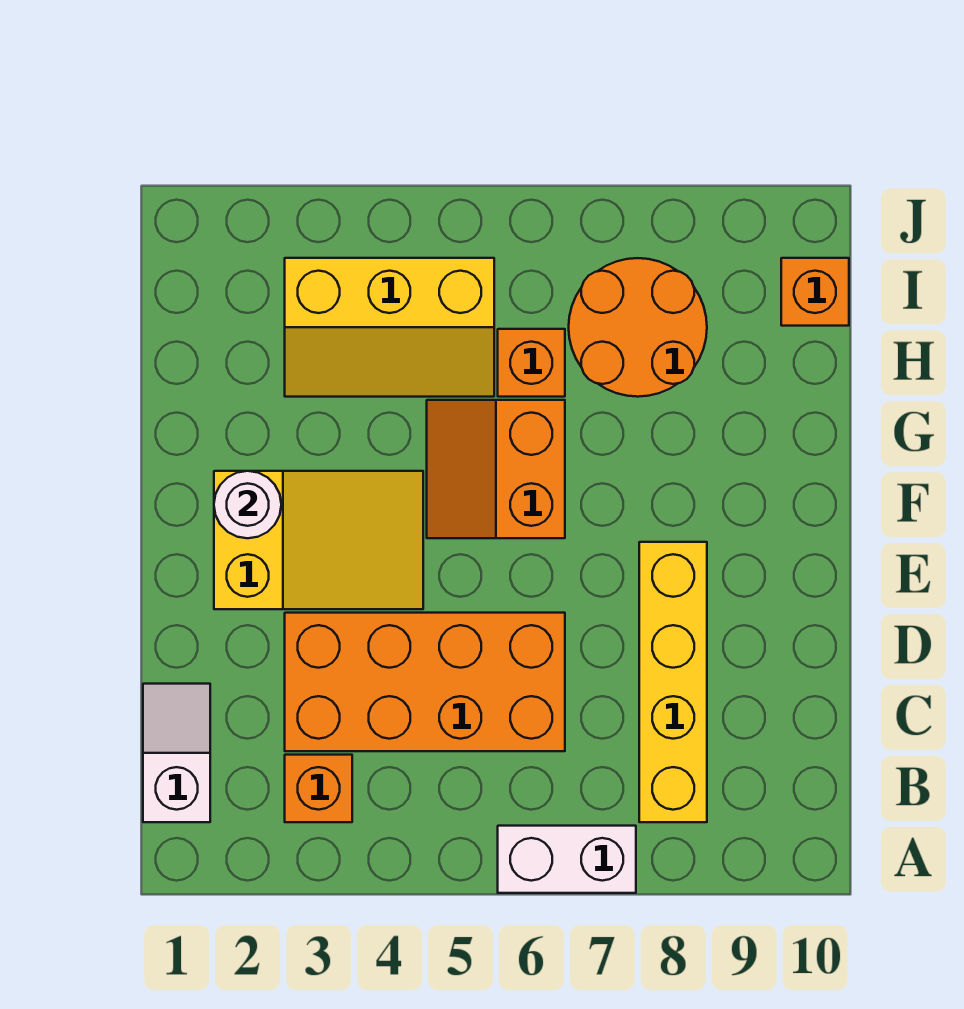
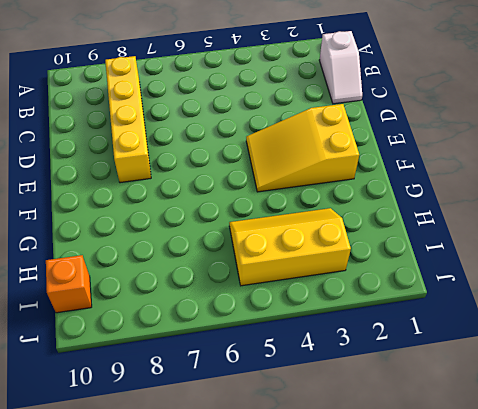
none -> white 1x2 brick [498,826,636,893]
none -> orange 1x1 brick [285,755,352,822]
none -> orange 2x4 brick [285,613,565,751]

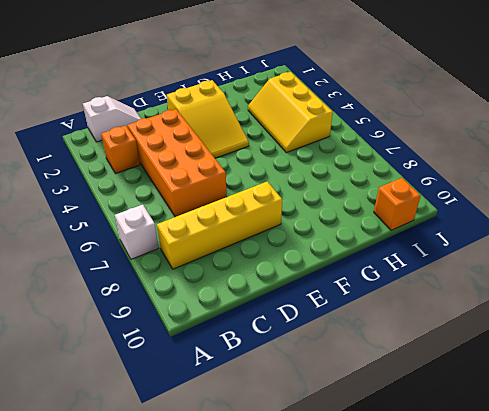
white 1x1 brick [115,205,158,259] -> white 1x2 brick [498,826,636,893]
none -> orange 2x2 slope [427,400,565,538]
none -> orange 1x1 brick [498,329,565,397]
none -> orange 2x2 round brick [569,258,707,397]

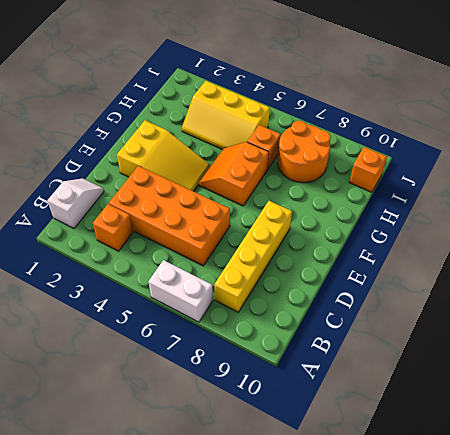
none -> white 1x1 round brick [214,471,281,538]

